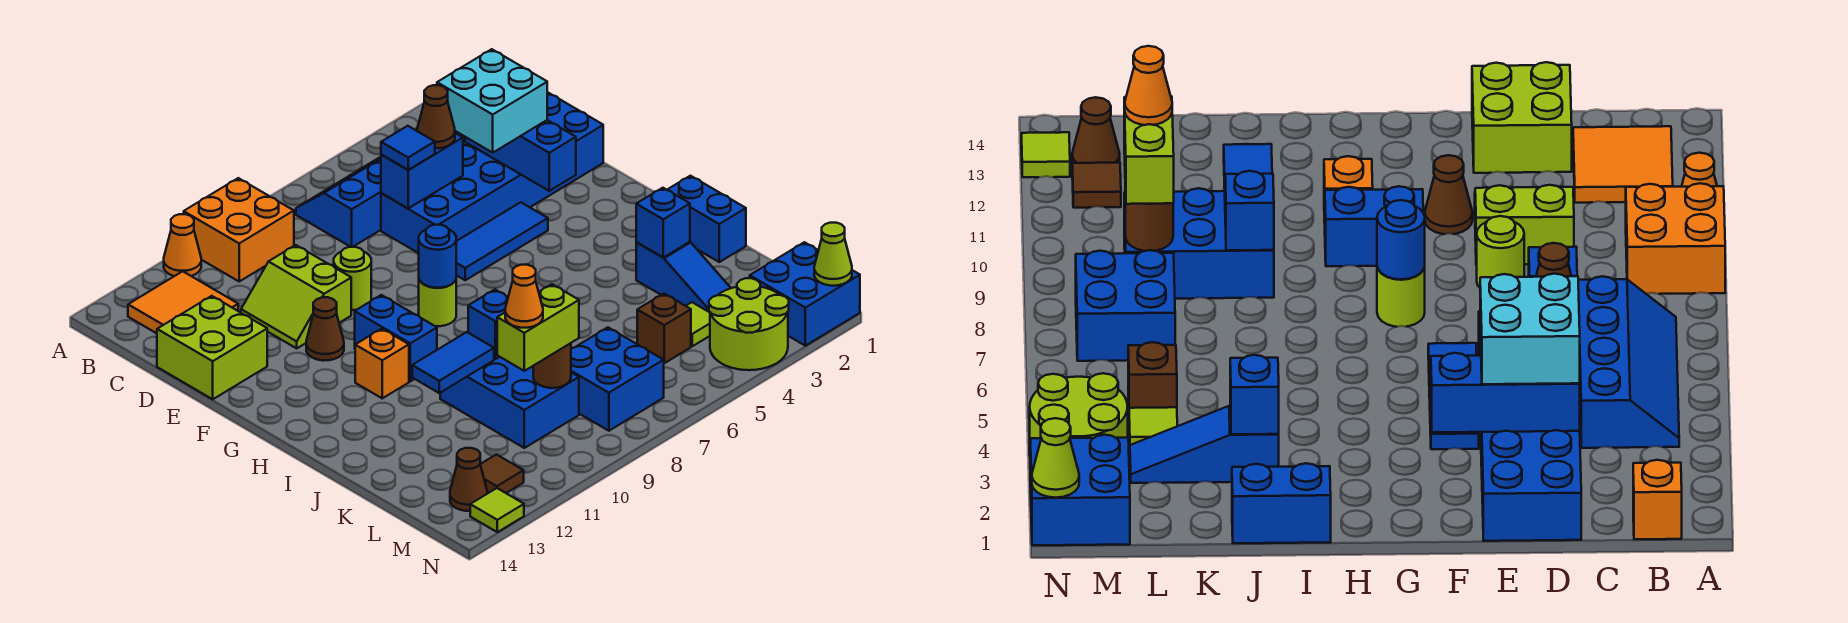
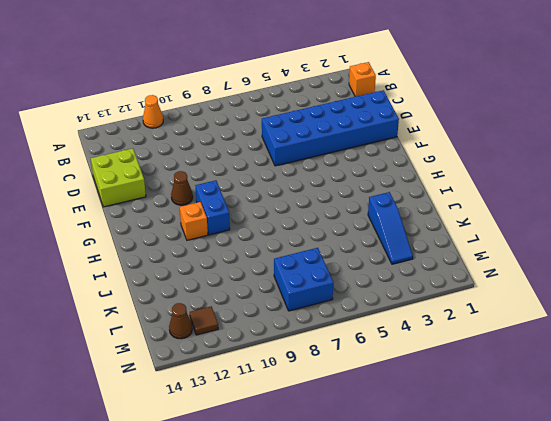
none -> orange 2x2 brick [184,178,294,281]
none -> blue 2x4 slope [296,157,381,247]
none -> orange 2x2 tile [128,271,238,333]
none -> lime 2x2 slope [241,245,351,348]

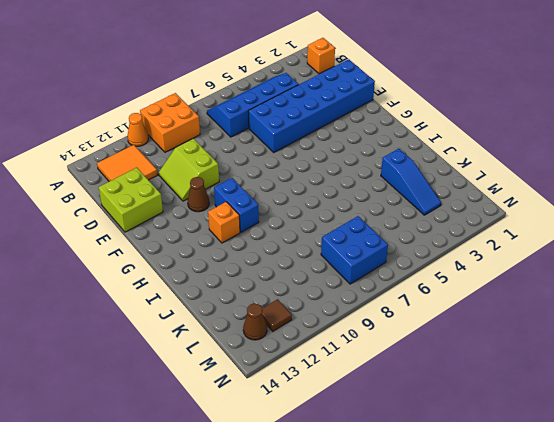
none -> lime 1x1 round brick [334,247,371,310]
none -> blue 1x3 tile [456,202,548,280]
none -> lime 1x1 round brick [419,280,456,326]
none -> blue 1x2 brick [667,176,746,262]

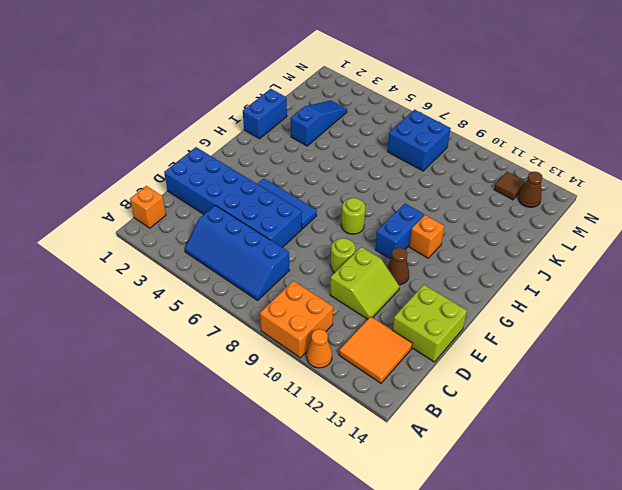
none -> blue 2x3 brick [440,357,579,448]
none -> lime 1x1 tile [686,302,710,346]
none -> brown 1x1 brick [637,294,691,363]
none -> blue 2x2 brick [750,242,860,346]

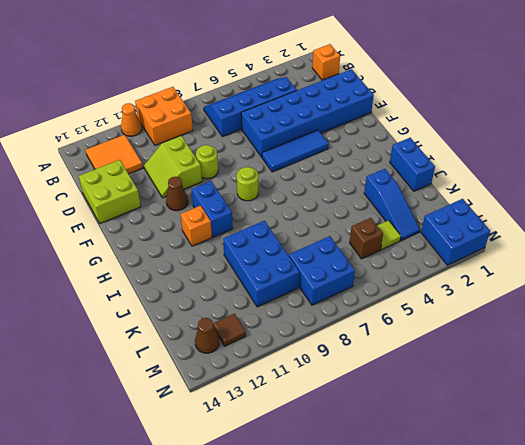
none -> lime 2x2 round brick [709,278,789,370]
none -> lime 1x1 tile [470,488,524,532]
none -> blue 1x3 brick [465,120,576,191]
none -> blue 1x2 brick [381,133,463,208]

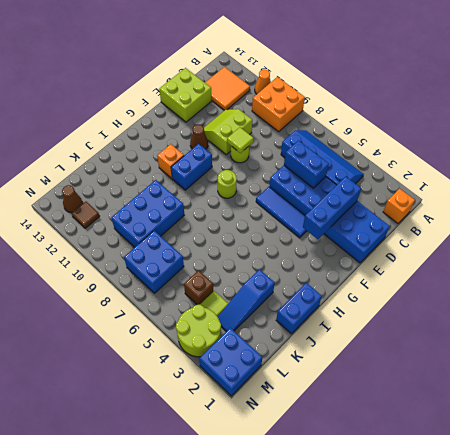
lime 1x1 tile [227,127,254,153] -> lime 1x1 tile moved to [470,488,524,532]
none -> blue 1x1 round brick [419,225,456,288]
none -> blue 1x1 brick [636,188,690,257]
none -> blue 1x1 brick [468,290,508,359]
none -> blue 1x2 tile [412,332,494,393]

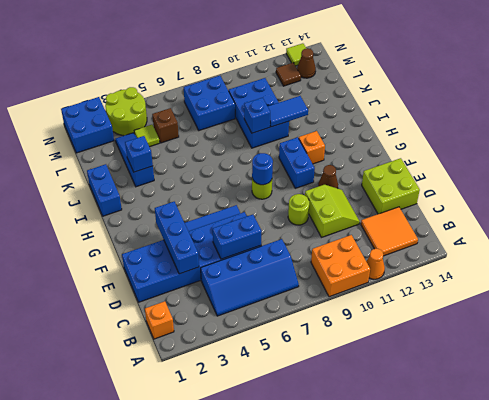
none -> brown 1x1 round brick [533,343,571,388]
none -> lime 1x1 cone [814,223,852,286]
none -> cyan 2x2 brick [437,49,547,152]
none -> brown 1x1 cone [417,85,455,148]

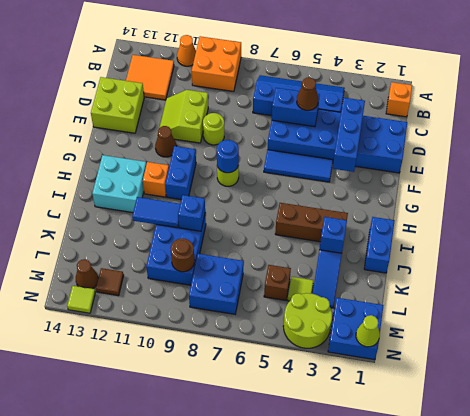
cyan 2x2 brick [92,155,146,213] -> cyan 2x2 brick moved to [437,49,547,152]
brown 1x3 brick [275,203,348,242] -> none
none -> blue 1x1 tile [381,126,435,170]
none -> lime 1x2 brick [497,284,579,371]
none -> orange 1x1 cone [505,265,543,328]

